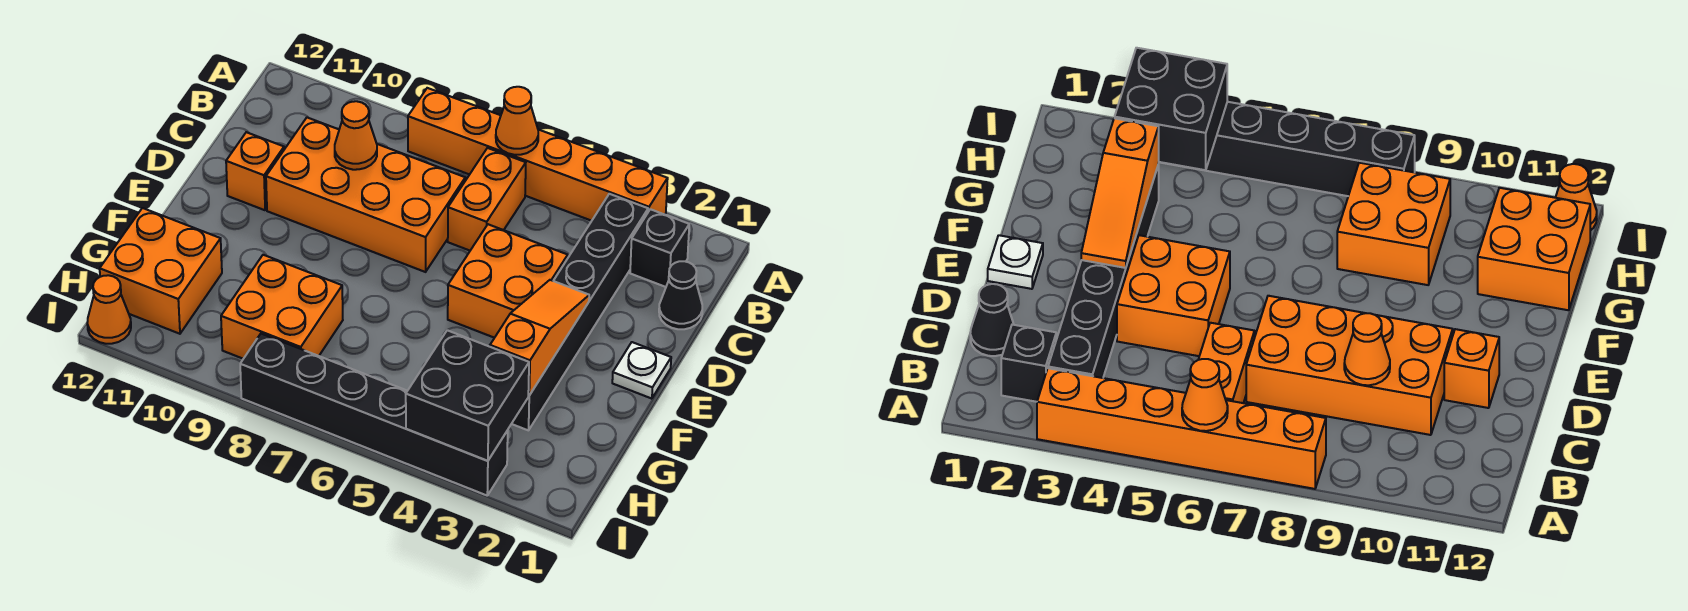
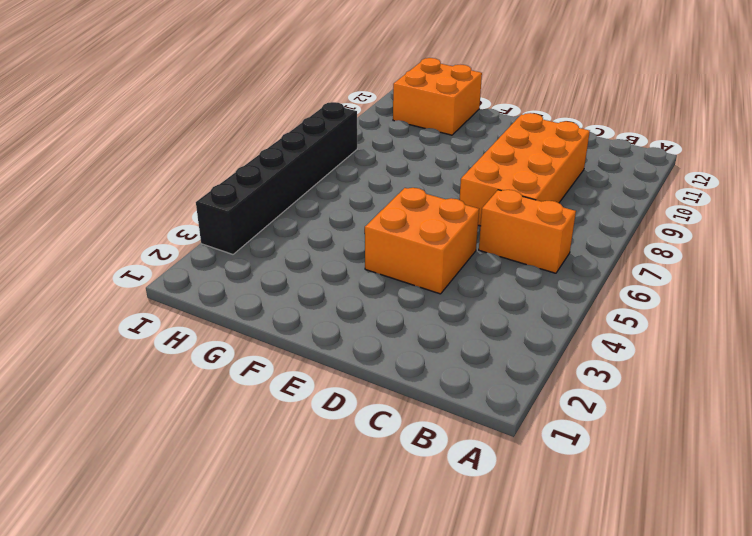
none -> orange 1x6 brick [408,88,668,221]
none -> black 1x1 brick [630,209,689,287]
none -> black 1x6 brick [512,194,648,430]

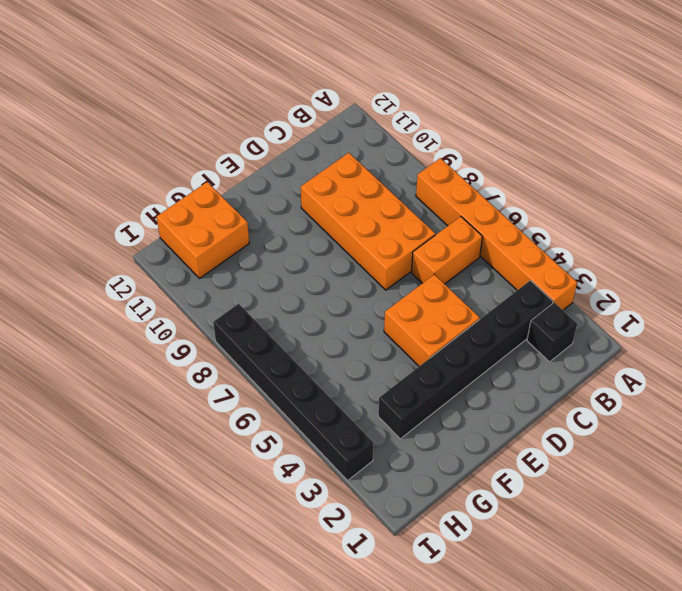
none -> black 1x1 cone [659,261,702,329]
none -> orange 1x1 brick [226,132,284,210]
none -> white 1x1 plate [612,342,671,399]

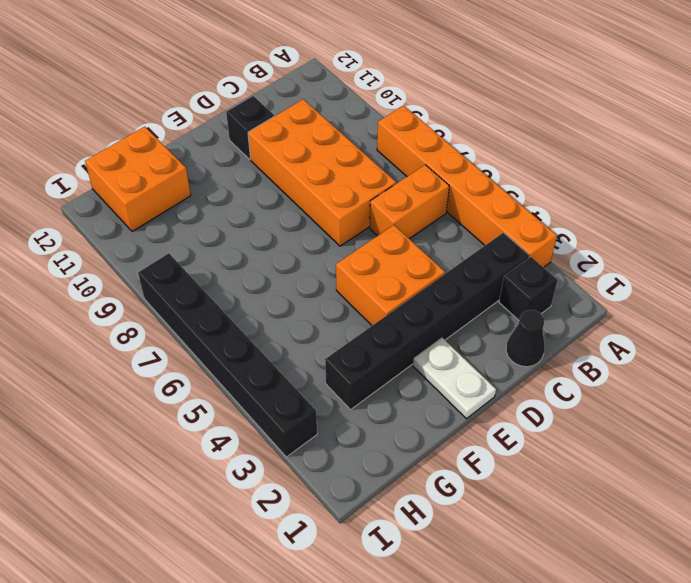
black 1x1 brick [226,96,274,159] -> orange 1x1 brick [226,132,284,210]
white 1x2 plate [413,338,496,419] -> white 1x1 plate [612,342,671,399]
none -> orange 2x2 brick [221,255,343,359]
none -> orange 1x1 cone [87,275,131,344]
none -> orange 1x1 cone [496,87,538,155]

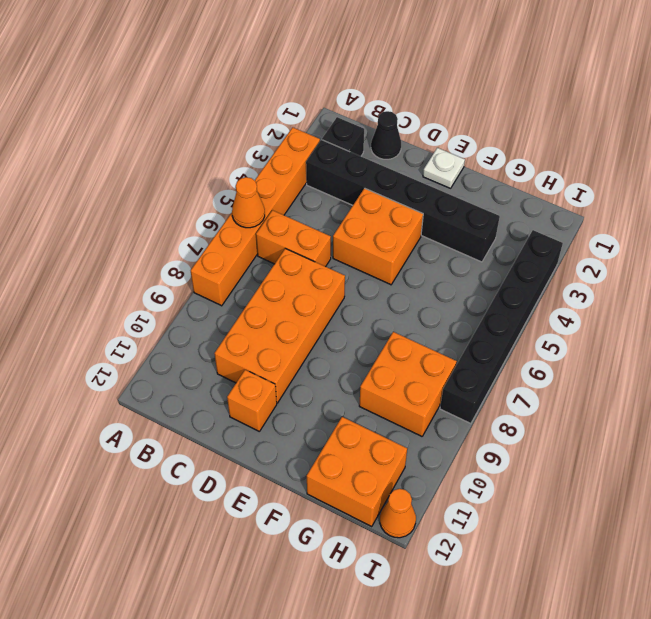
none -> orange 1x1 cone [335,101,377,170]
none -> orange 1x3 slope [490,280,589,395]
none -> black 2x2 brick [406,330,529,461]

